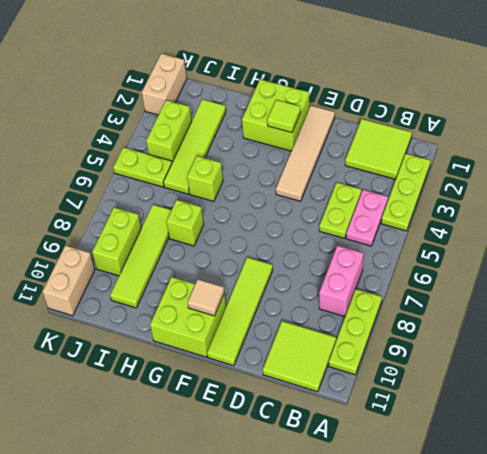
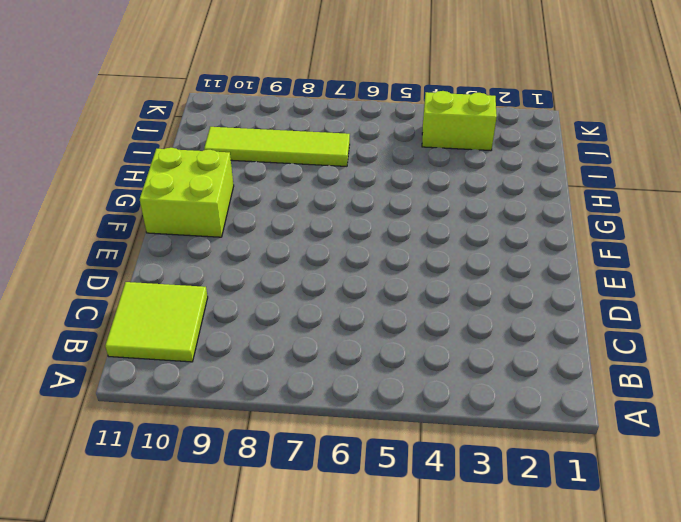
none -> lime 1x3 plate [381,154,431,231]
none -> lime 1x3 plate [329,289,382,375]
none -> lime 2x2 tile [345,119,412,179]

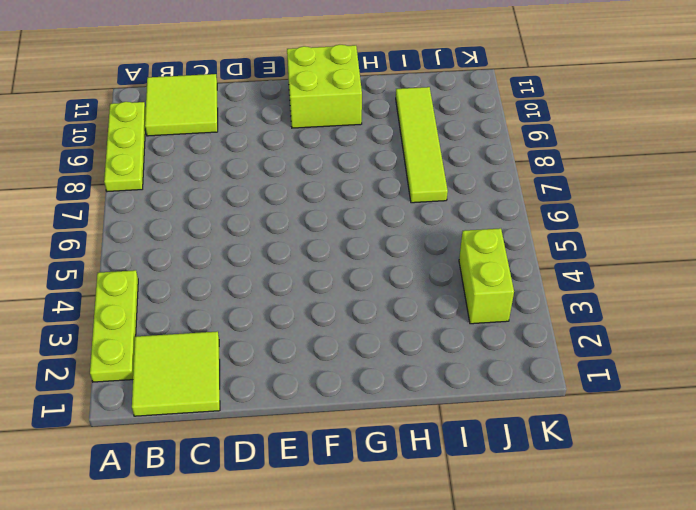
none -> pink 1x2 plate [346,190,388,246]
none -> pink 1x2 brick [319,246,364,317]
none -> lime 1x2 plate [319,183,362,238]

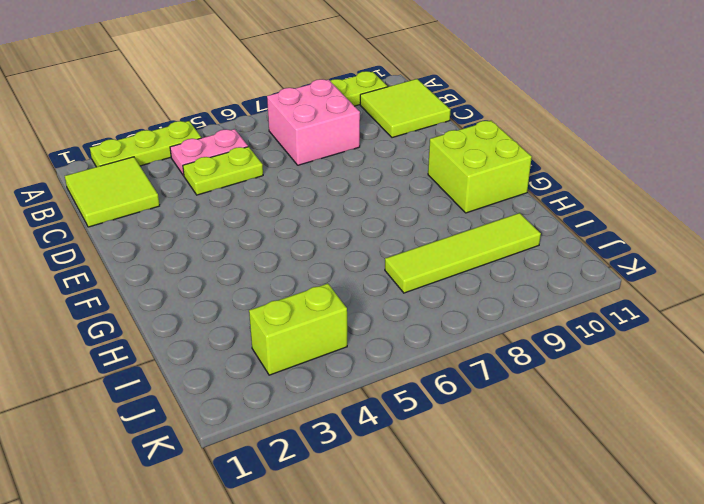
pink 2x2 brick [267,79,360,165] -> pink 1x2 brick [319,246,364,317]
none -> tan 1x4 tile [276,106,335,201]
none -> lime 1x4 tile [207,257,273,366]
none -> lime 2x2 brick [242,79,310,151]

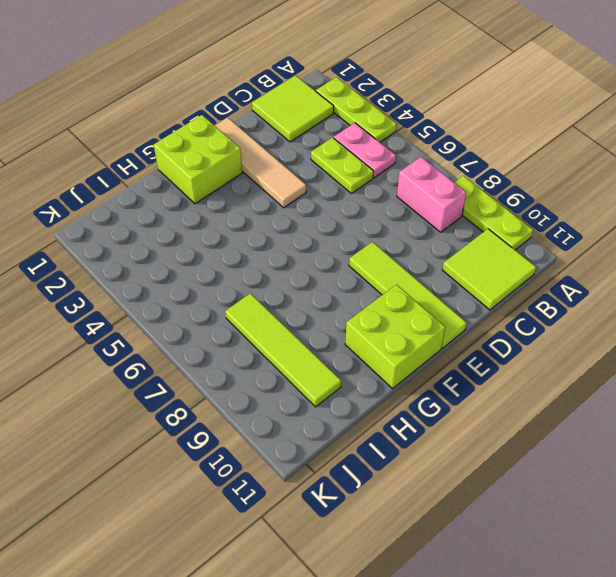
none -> lime 1x1 brick [187,156,223,201]
none -> lime 1x1 brick [167,200,204,246]
none -> lime 1x4 tile [164,99,226,194]

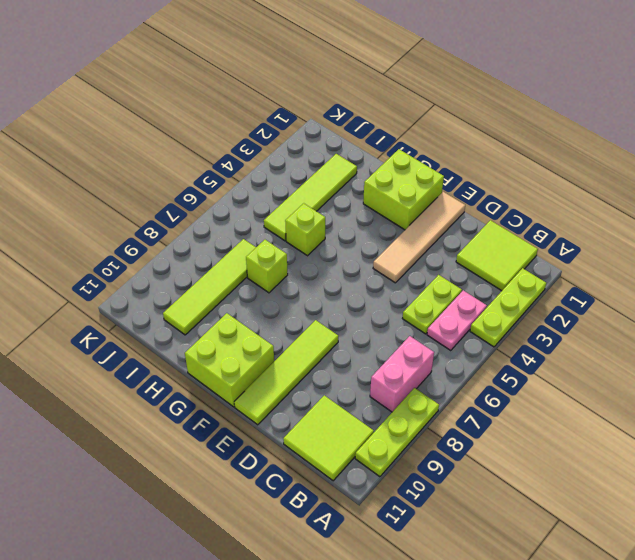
none -> lime 1x2 brick [146,100,192,162]
none -> lime 1x2 plate [113,147,172,187]
none -> lime 1x2 brick [92,208,141,276]

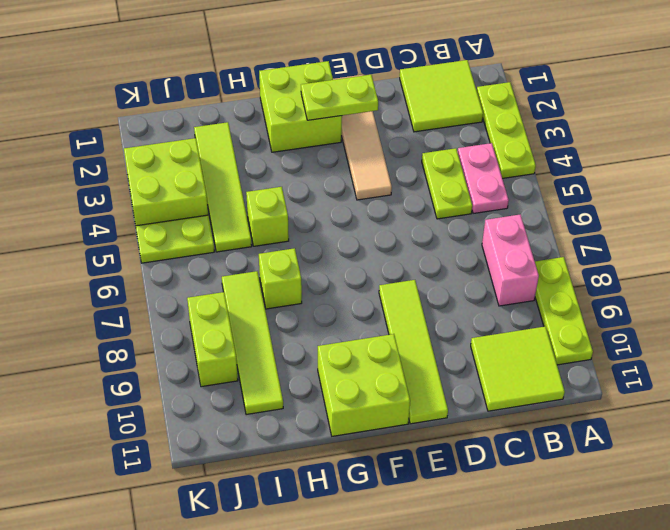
lime 1x2 plate [301,75,378,120] -> lime 1x1 tile [267,100,301,133]
lime 2x2 brick [124,138,208,226] -> lime 1x2 brick [146,100,192,162]
none -> tan 1x2 brick [142,54,187,115]
none -> tan 1x2 brick [43,246,95,316]
none -> tan 1x1 tile [188,280,224,316]

